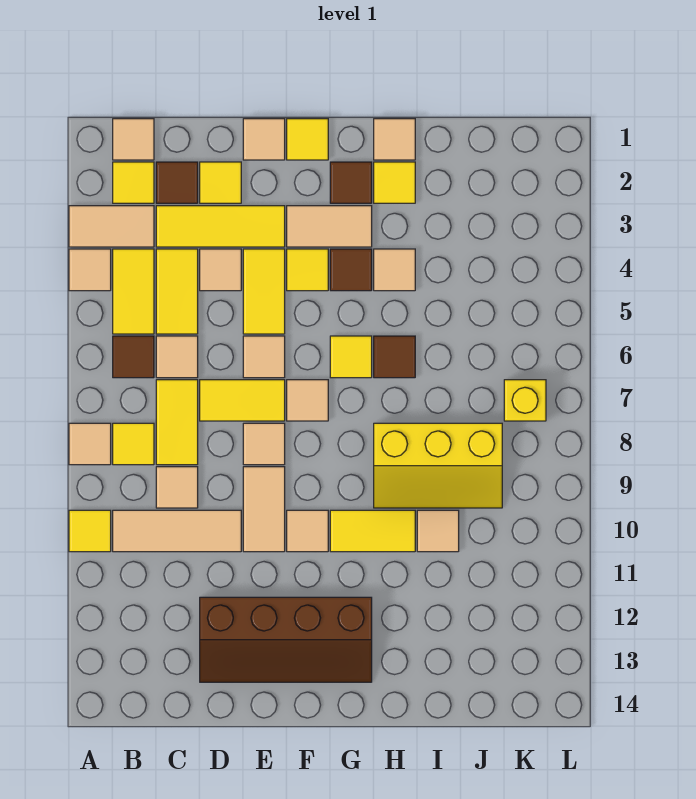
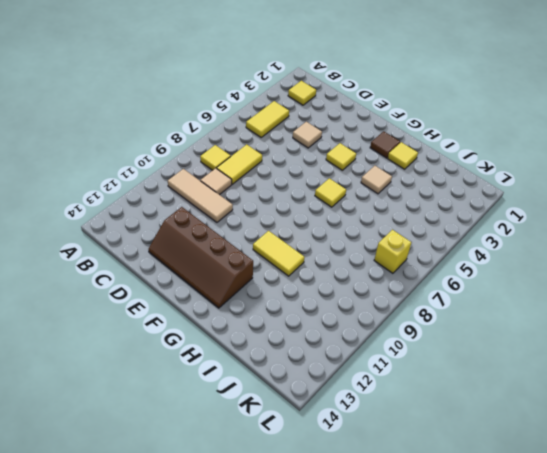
none -> tan 1x2 tile [69,206,154,247]
none -> tan 1x1 tile [69,249,111,291]
none -> tan 1x1 tile [69,423,111,465]
none -> yellow 1x1 tile [69,510,111,552]

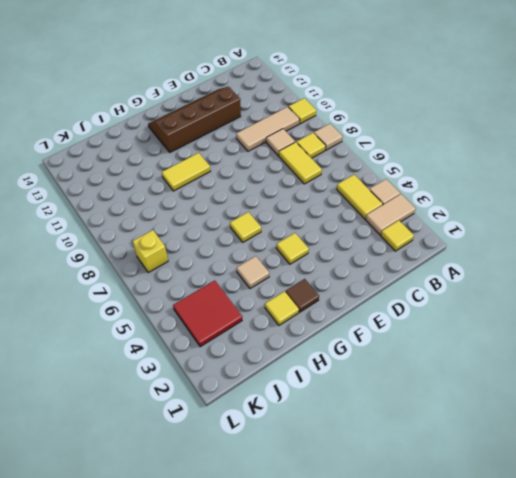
red 2x2 tile [173,280,242,347] -> none
none -> tan 1x1 tile [113,119,154,160]
none -> brown 1x1 tile [113,336,154,378]
none -> brown 1x1 tile [156,162,198,203]
none -> yellow 1x3 tile [156,206,285,247]

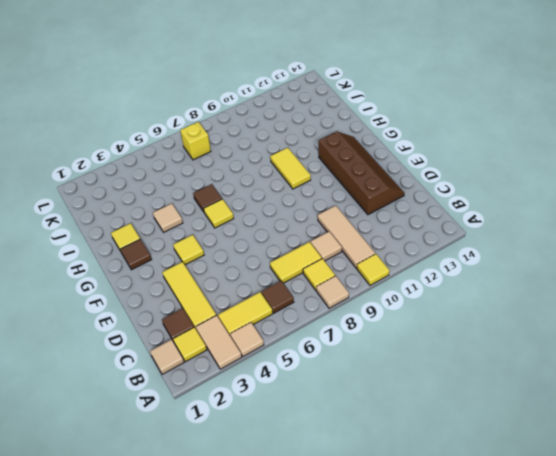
none -> yellow 1x2 tile [156,249,198,334]
none -> tan 1x1 tile [156,336,198,378]
none -> yellow 1x1 tile [200,162,241,203]
none -> tan 1x1 tile [200,249,241,291]

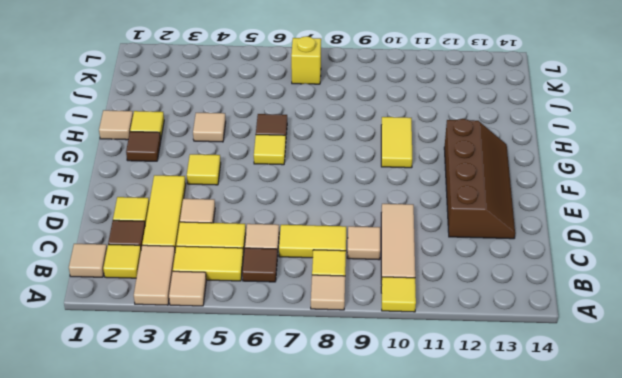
none -> yellow 1x2 tile [200,380,285,421]
none -> tan 1x1 tile [243,119,285,160]
none -> yellow 1x2 tile [243,249,285,334]
none -> tan 1x1 tile [243,336,285,378]

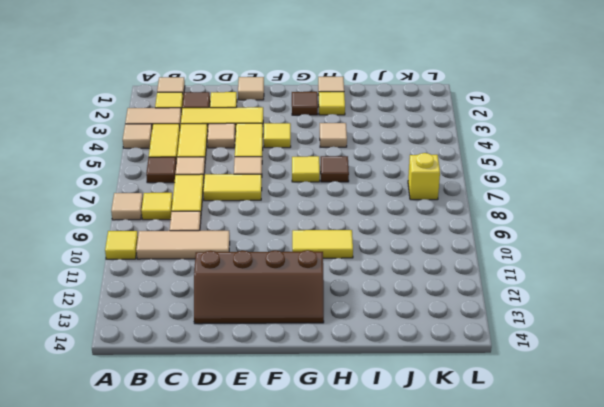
none -> tan 1x1 tile [243,423,285,465]
none -> tan 1x2 tile [243,467,285,552]
none -> yellow 1x1 tile [287,119,328,160]
none -> tan 1x2 tile [287,206,372,247]

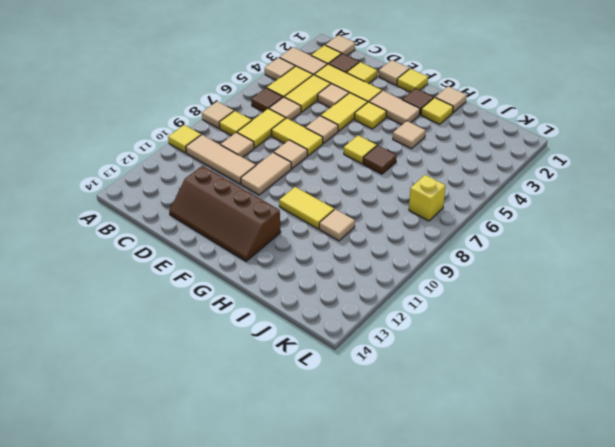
none -> tan 1x1 tile [287,380,328,421]
none -> tan 1x1 tile [287,510,328,552]
none -> brown 1x1 tile [330,249,372,291]
none -> yellow 2x3 slope [374,423,502,508]

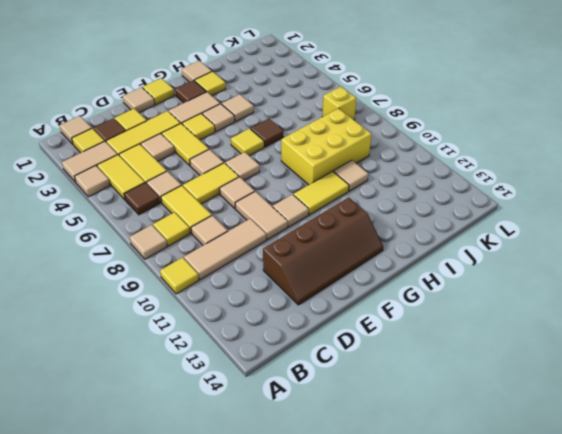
tan 1x1 tile [202,104,235,132] -> brown 1x1 tile [330,249,372,291]
yellow 2x3 brick [281,108,371,185] -> yellow 2x3 slope [374,423,502,508]

